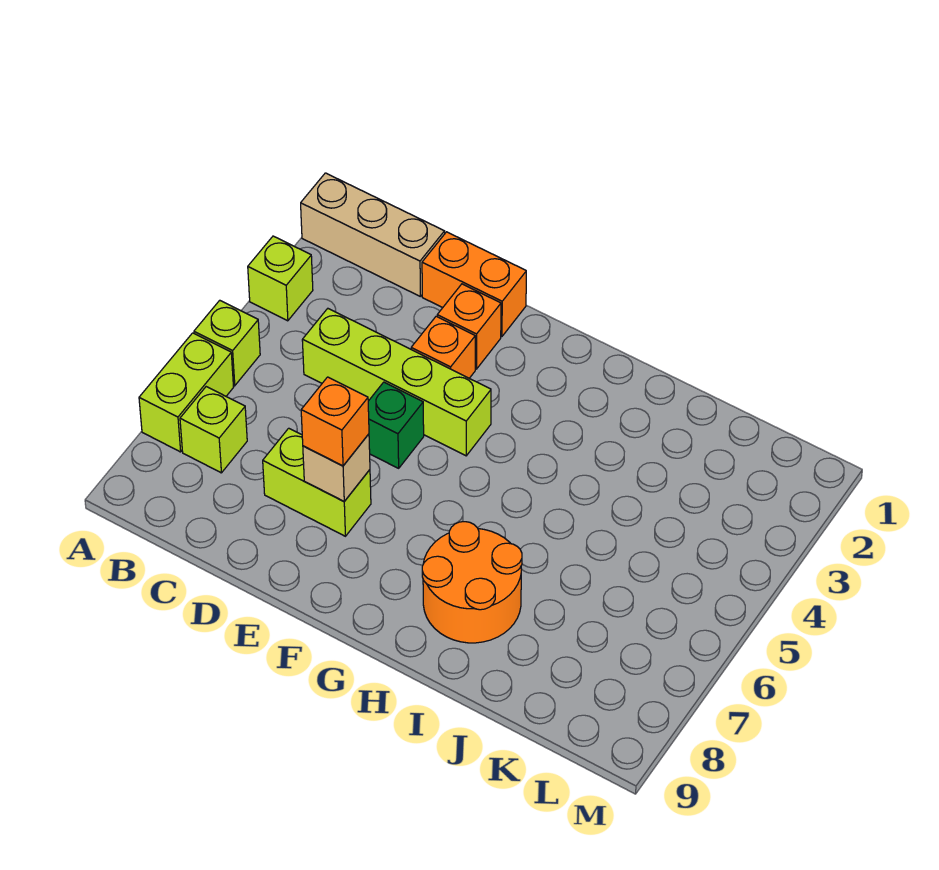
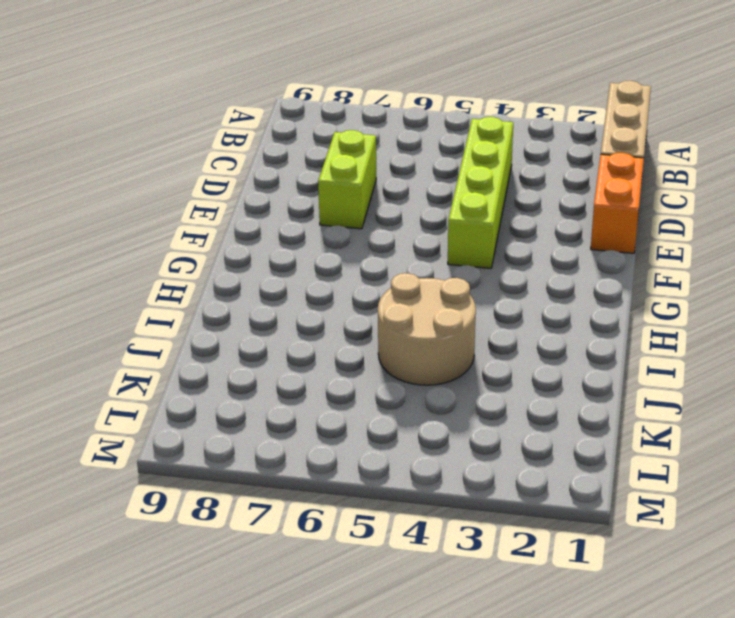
tan 2x2 round brick [378,273,476,385] -> none
none -> lime 1x1 brick [248,236,313,321]
none -> lime 1x1 brick [194,300,260,386]
none -> lime 1x2 brick [139,333,233,452]

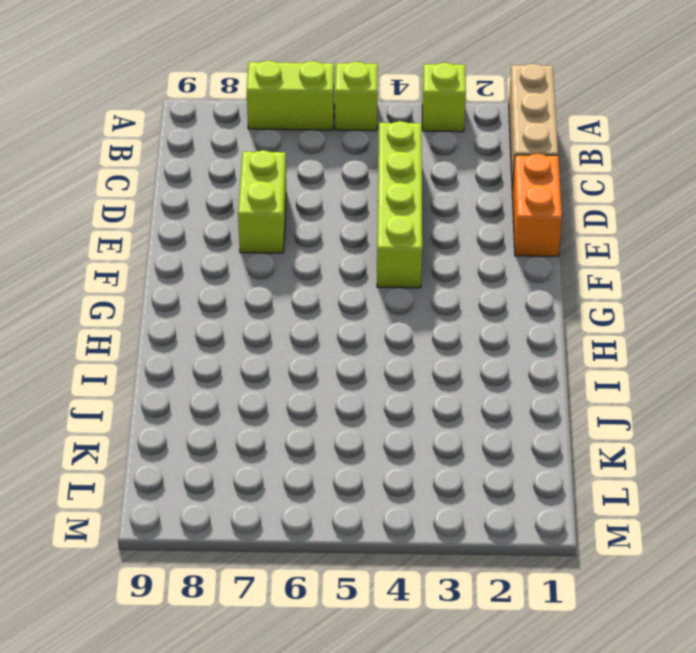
none -> lime 1x1 brick [180,387,247,473]
none -> orange 1x1 brick [437,284,501,369]
none -> orange 1x1 brick [411,316,475,378]

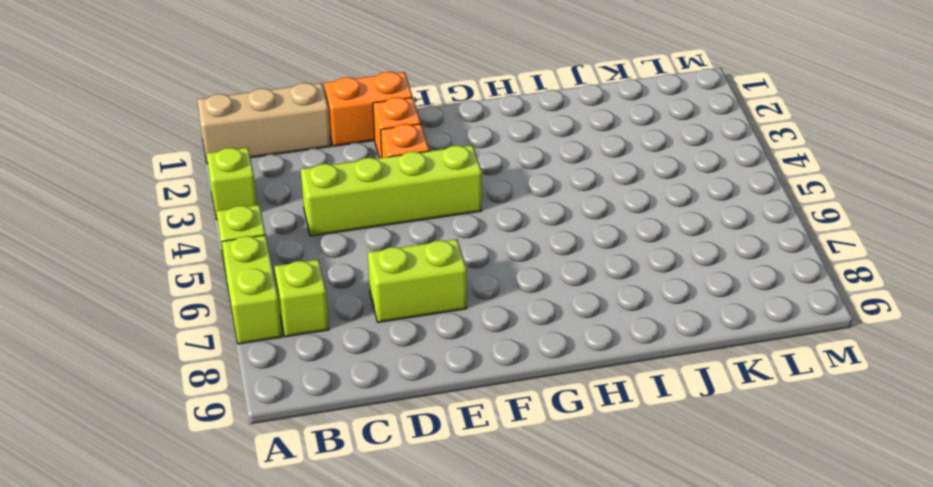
none -> green 1x1 brick [368,382,424,468]
none -> orange 2x2 round brick [422,522,522,643]
none -> tan 1x1 brick [303,434,370,501]

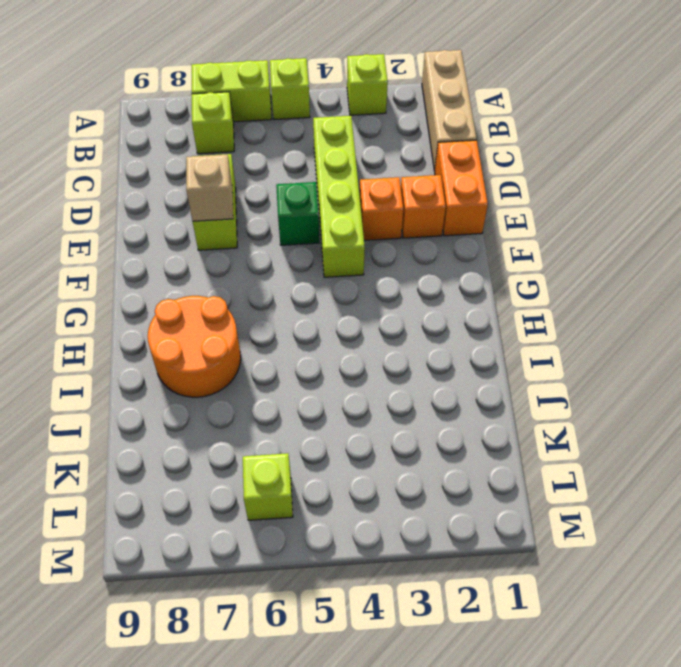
lime 1x1 brick [243,453,293,520] -> none
none -> orange 1x1 brick [301,377,369,466]

